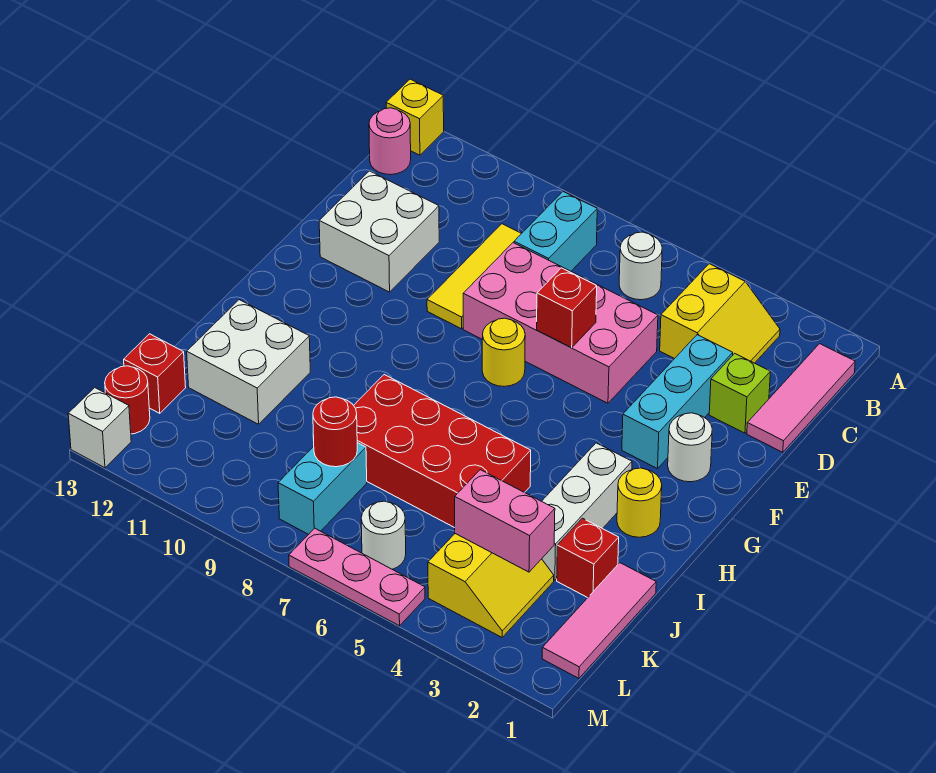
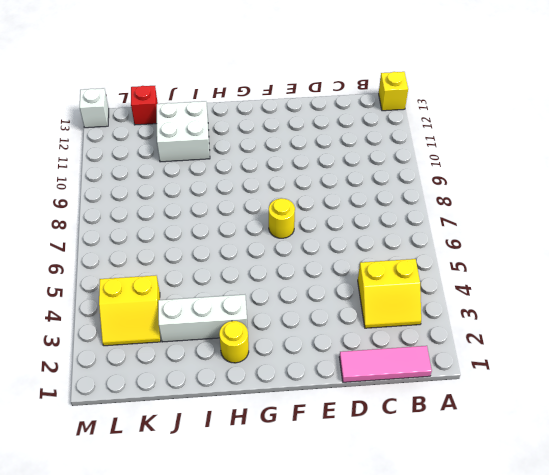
none -> white 1x1 round brick [619,232,662,300]
none -> cyan 1x2 brick [514,192,597,271]
none -> pink 1x1 round brick [369,108,411,175]

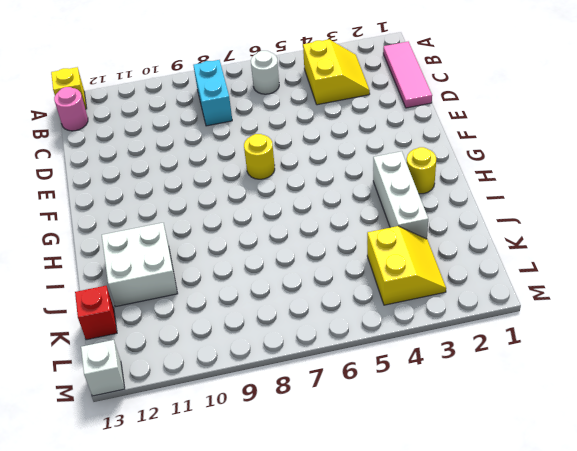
none -> yellow 1x3 tile [427,224,522,329]
none -> lime 1x1 brick [709,353,770,433]
none -> cyan 1x3 brick [622,335,733,469]

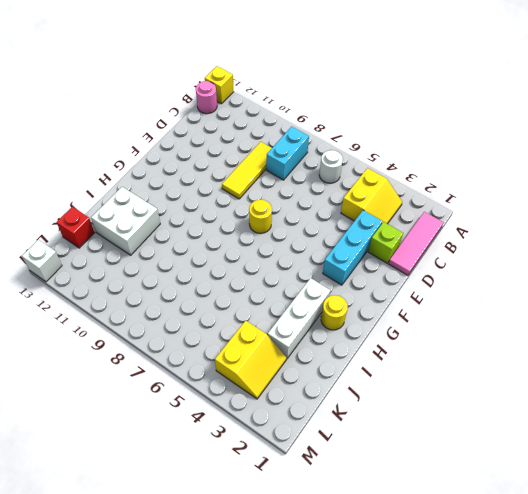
none -> pink 2x4 brick [463,243,658,403]
none -> white 2x2 brick [319,171,439,292]
none -> white 1x1 round brick [668,413,712,482]

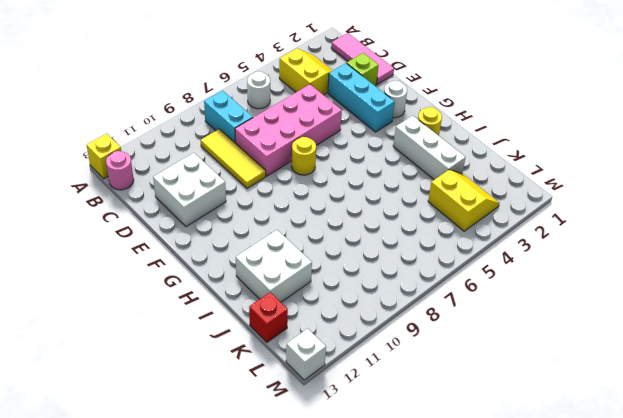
none -> red 2x4 brick [354,375,531,528]
none -> pink 1x3 tile [542,563,656,678]
none -> red 1x1 brick [557,518,619,598]

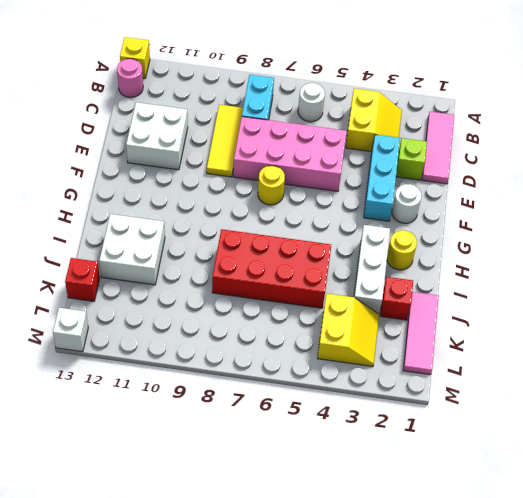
none -> cyan 1x2 brick [278,443,367,534]
none -> white 1x1 round brick [361,501,406,569]
none -> red 1x1 round brick [105,366,150,434]

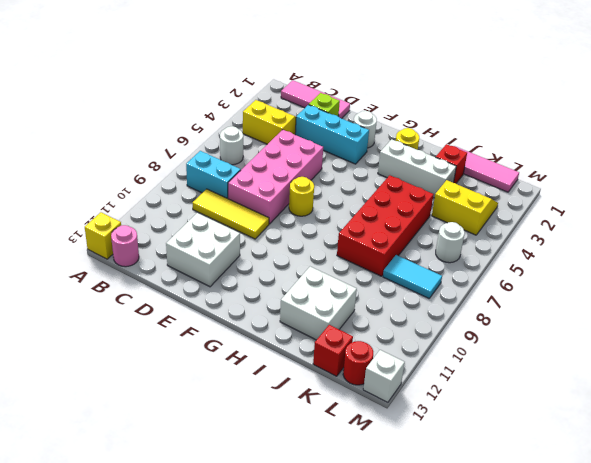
cyan 1x2 tile [383,255,442,298] -> cyan 1x2 brick [278,443,367,534]
none -> pink 1x3 plate [289,528,425,626]
none -> red 1x1 brick [537,268,597,348]
none -> pink 1x2 brick [455,470,555,572]

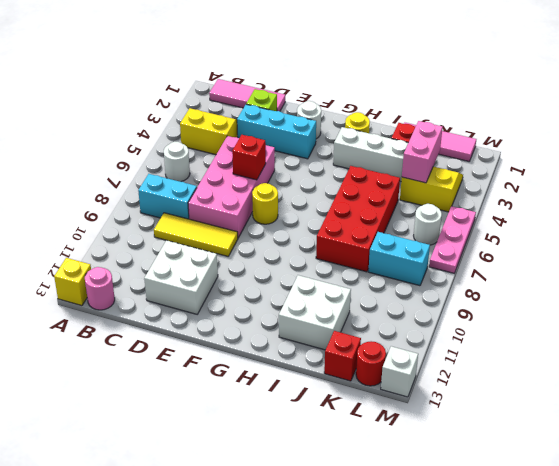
none -> red 1x1 round brick [313,397,357,467]

